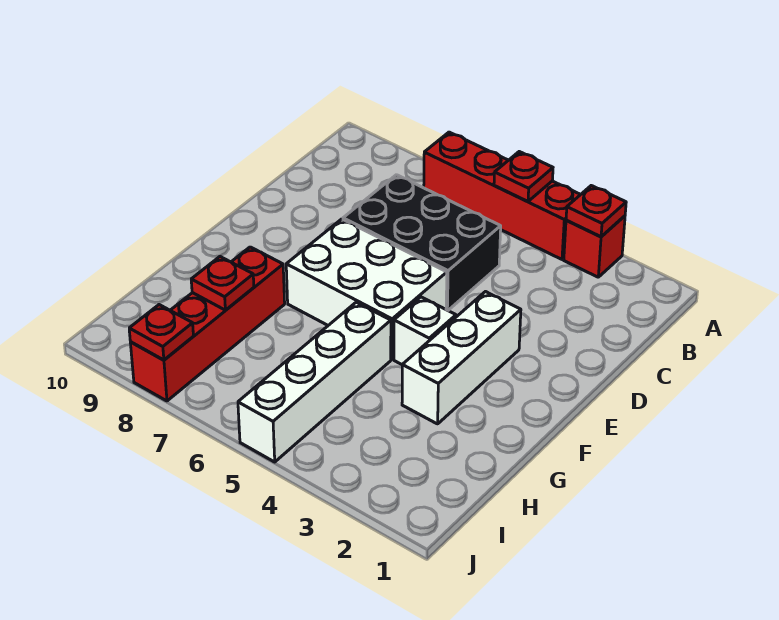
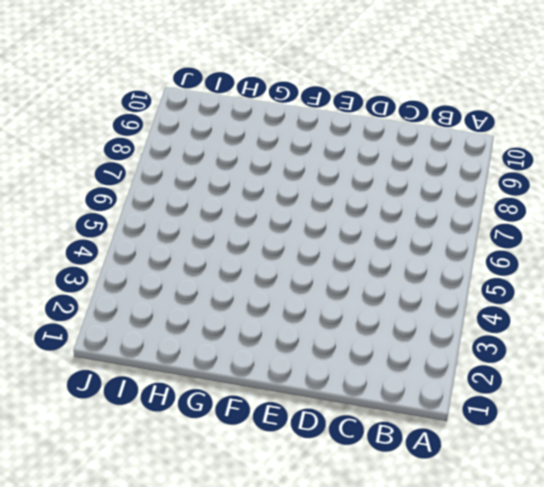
none -> red 1x1 brick [564,216,625,277]
none -> red 1x4 brick [424,132,581,259]
none -> black 2x3 brick [343,175,501,310]

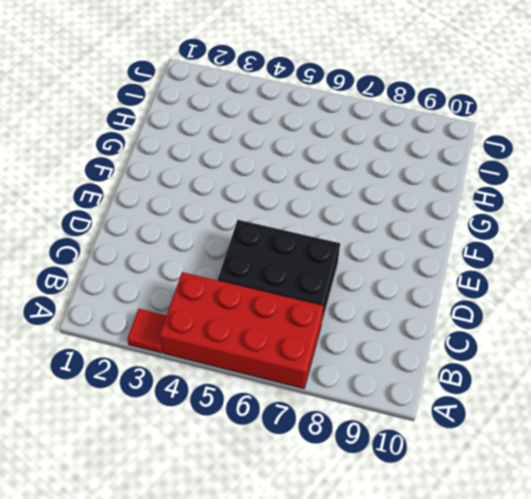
red 1x1 tile [127,309,166,353] -> red 1x1 brick [564,216,625,277]
red 2x4 brick [160,272,323,389] -> red 1x4 brick [424,132,581,259]
none -> white 1x3 brick [402,292,521,424]
none -> white 2x3 brick [286,219,447,359]
none -> white 1x1 brick [394,297,456,364]

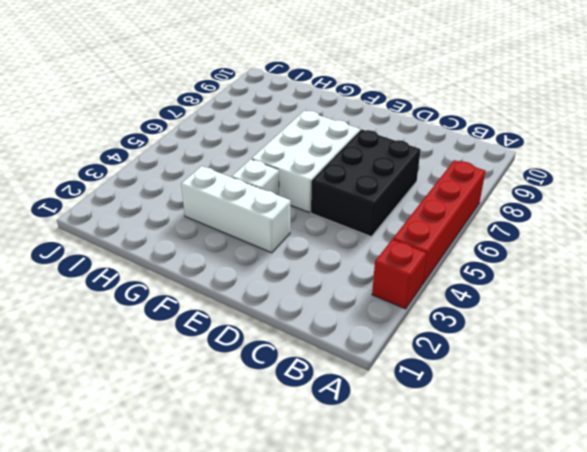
none -> white 1x4 brick [238,302,391,462]
none -> red 1x4 brick [130,247,285,401]
none -> red 1x1 plate [566,186,626,237]

